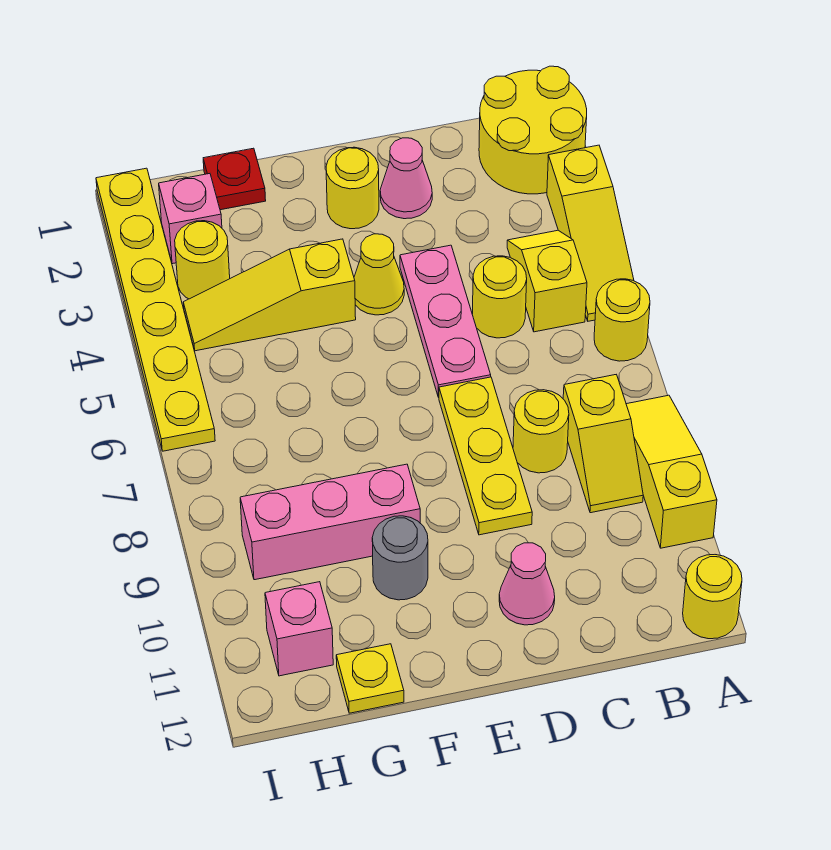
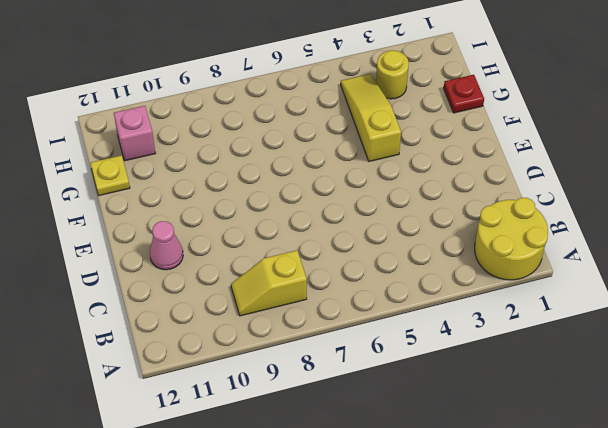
none -> yellow 1x3 slope [547,145,634,321]
none -> yellow 1x1 round brick [594,279,650,361]
none -> yellow 1x3 slope [626,395,717,548]

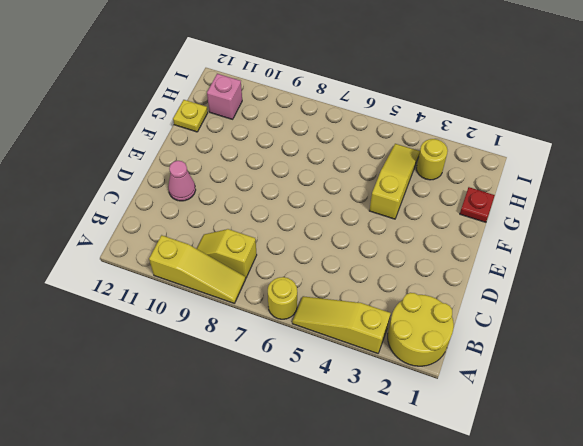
none -> yellow 1x1 round brick [683,555,742,639]
none -> yellow 1x2 slope [507,230,587,332]
none -> yellow 1x1 round brick [472,256,527,338]

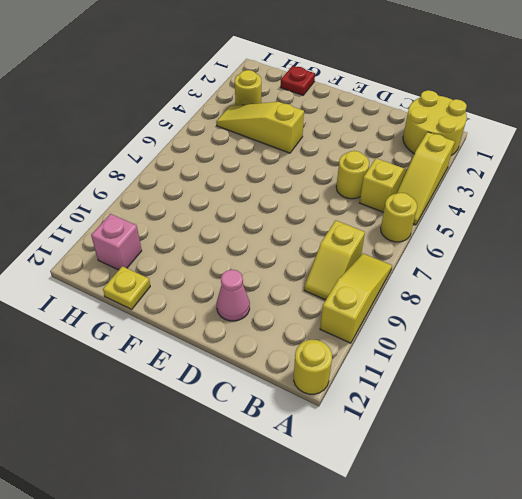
none -> yellow 1x1 round brick [513,390,569,473]
none -> pink 1x1 cone [380,138,432,219]
none -> pink 1x3 plate [400,245,491,397]

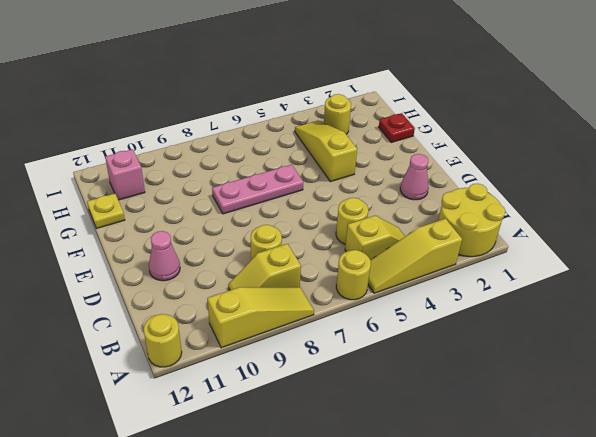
pink 1x3 plate [212,165,303,214] -> pink 1x3 plate moved to [400,245,491,397]
none -> yellow 1x3 plate [439,377,532,535]
none -> yellow 1x1 round brick [326,147,379,229]
none -> yellow 1x1 cone [354,234,404,315]

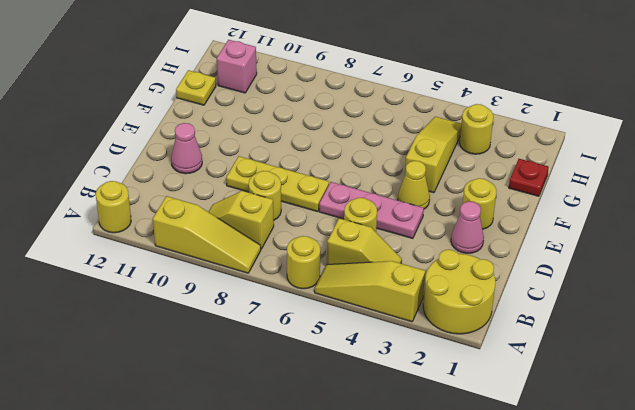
none -> pink 1x3 brick [240,464,420,580]
none -> grey 1x1 round brick [372,516,428,600]
none -> pink 1x1 brick [159,174,222,264]

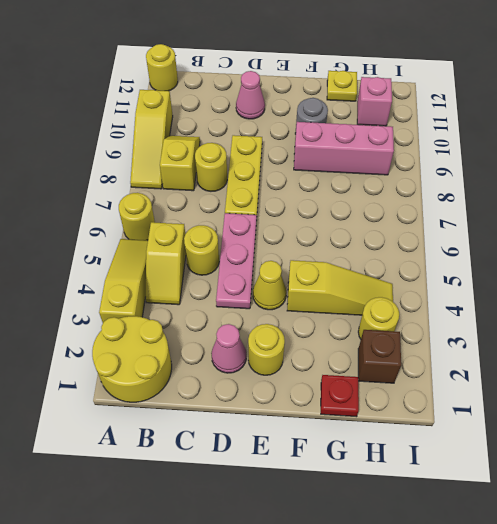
brown 1x1 brick [358,330,401,383] -> pink 1x1 brick [159,174,222,264]
none -> yellow 1x6 plate [96,168,215,451]

